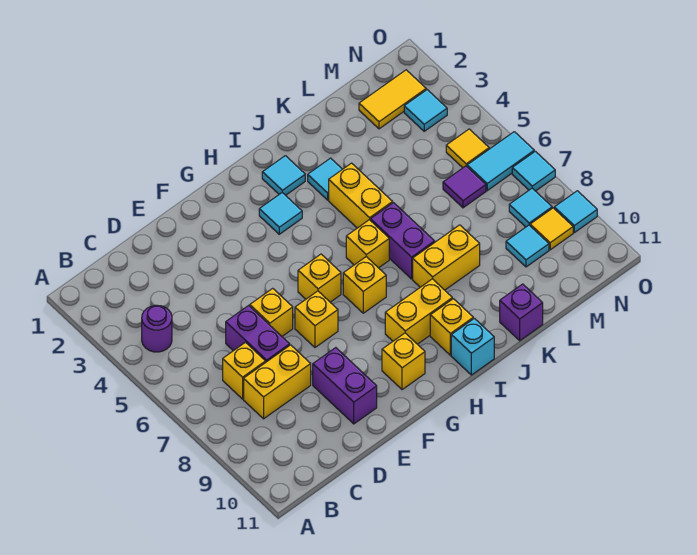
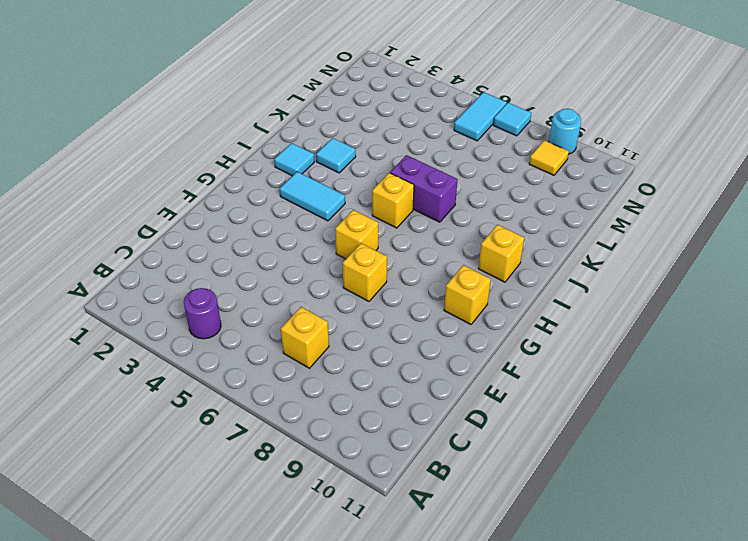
cyan 1x2 tile [280,172,345,221] -> cyan 1x1 tile [259,193,302,234]
cyan 1x1 round brick [549,109,581,154] -> cyan 1x1 tile [554,191,597,233]
none -> yellow 1x2 brick [244,345,311,419]
none -> purple 1x2 brick [226,306,290,362]
none -> yellow 1x1 brick [250,288,293,336]
none -> purple 1x2 brick [313,348,377,424]

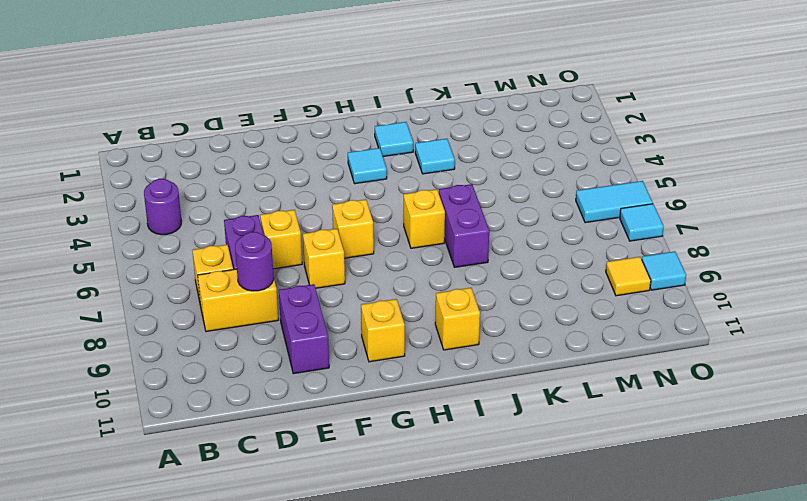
purple 1x1 round brick [235,232,274,291] -> none
none -> yellow 1x1 brick [343,257,386,313]
none -> yellow 1x2 brick [385,279,452,344]
none -> cyan 1x1 brick [451,318,494,375]
none -> yellow 1x2 brick [329,163,393,228]

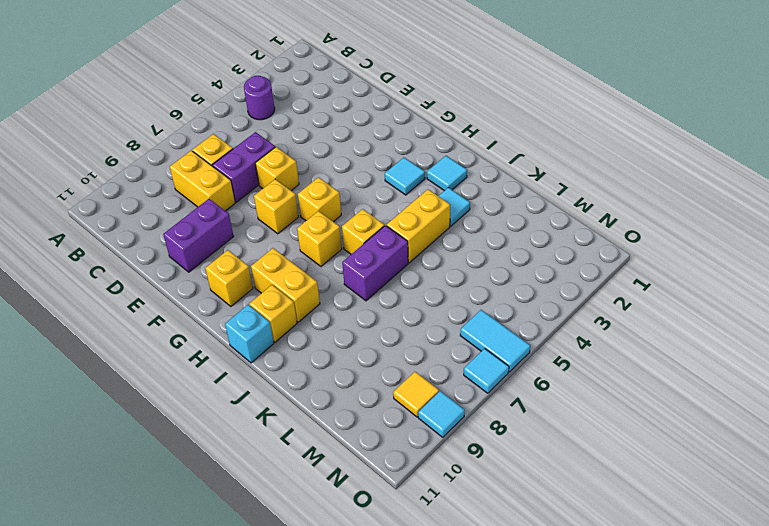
none -> yellow 1x2 brick [413,225,480,290]
none -> purple 1x1 brick [500,284,543,341]
none -> yellow 1x2 tile [359,70,426,129]
none -> purple 1x1 tile [443,166,486,208]

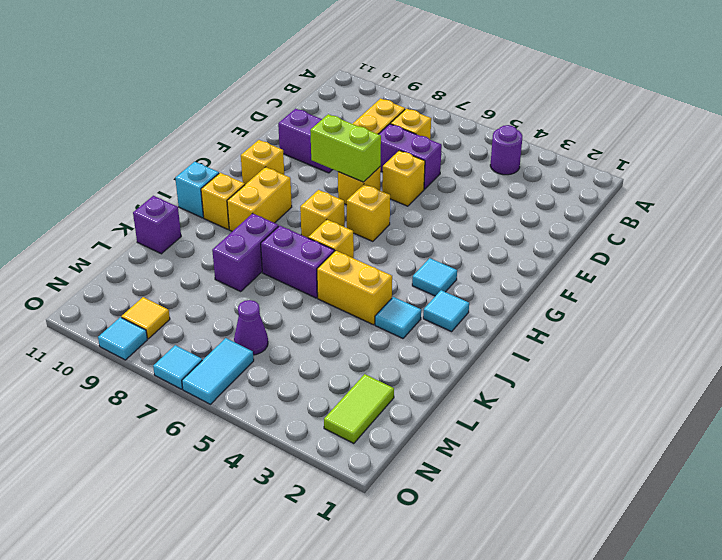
lime 1x2 brick [310,114,381,182] -> none
purple 1x2 brick [212,213,279,291] -> yellow 1x2 brick [413,225,480,290]
lime 1x2 tile [324,374,394,443] -> yellow 1x2 tile [359,70,426,129]
purple 1x1 cone [234,300,268,355] -> purple 1x1 tile [443,166,486,208]
none -> cyan 1x1 tile [506,225,549,267]
none -> cyan 1x1 tile [404,90,447,131]
none -> yellow 1x1 tile [446,129,489,168]
none -> cyan 1x1 tile [509,188,552,227]

